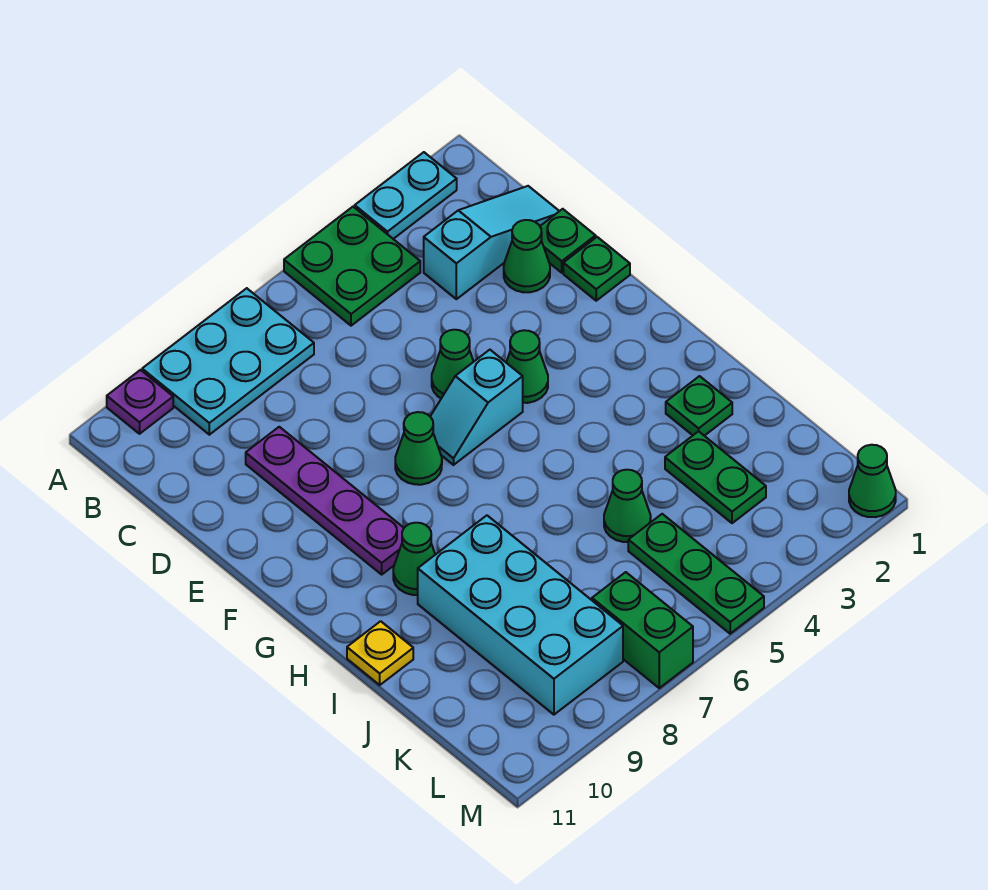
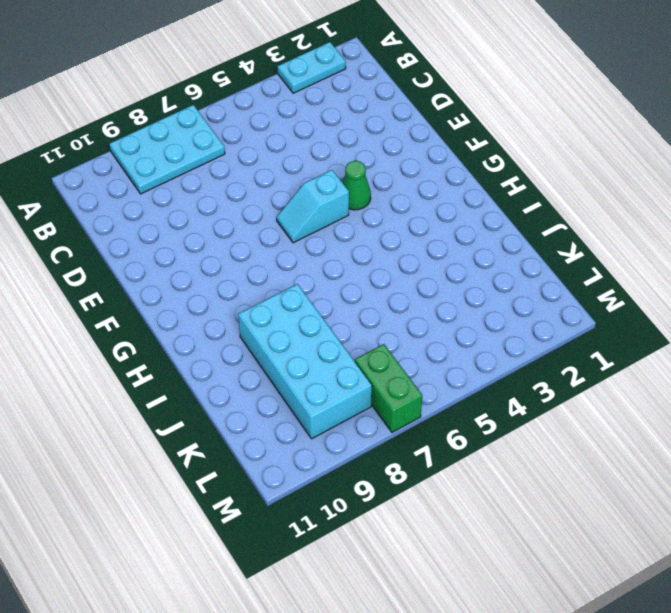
none -> green 2x2 plate [284,207,420,326]
none -> purple 1x1 plate [107,370,173,434]
none -> cyan 1x3 slope [424,186,559,299]

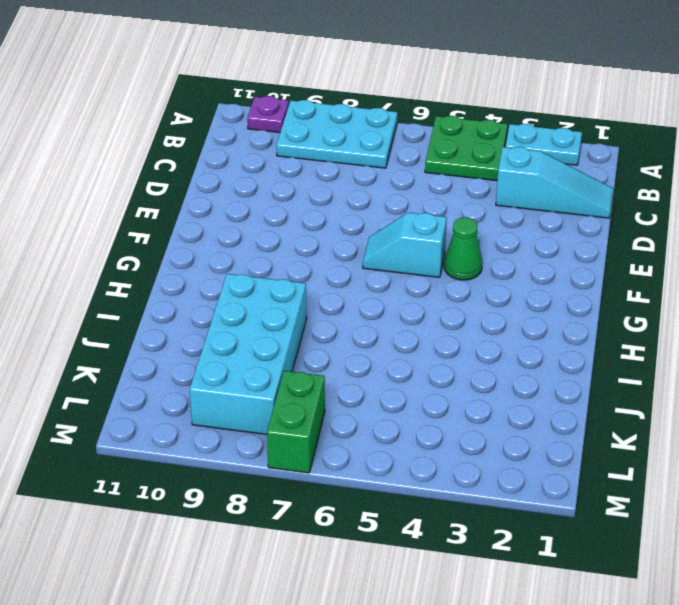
none -> green 1x1 plate [540,209,596,273]
none -> green 1x1 cone [504,220,550,292]
none -> purple 1x4 plate [246,427,404,574]

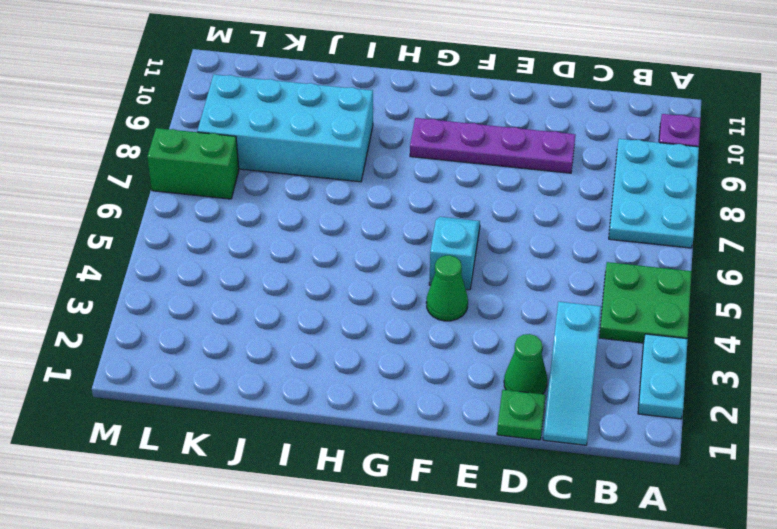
none -> green 1x1 plate [563,237,630,301]
none -> green 1x1 cone [432,330,474,398]
none -> green 1x1 cone [395,412,442,485]

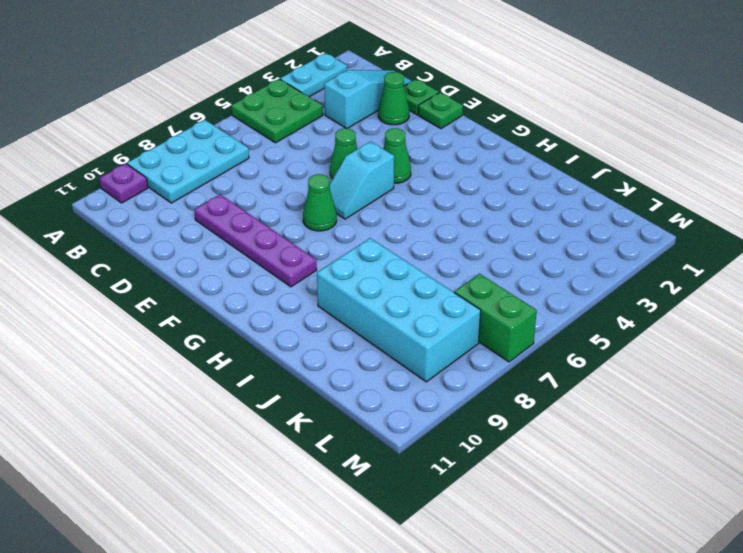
none -> green 1x1 cone [393,523,435,595]
none -> green 1x1 plate [666,376,732,436]
none -> yellow 1x1 plate [347,621,413,685]

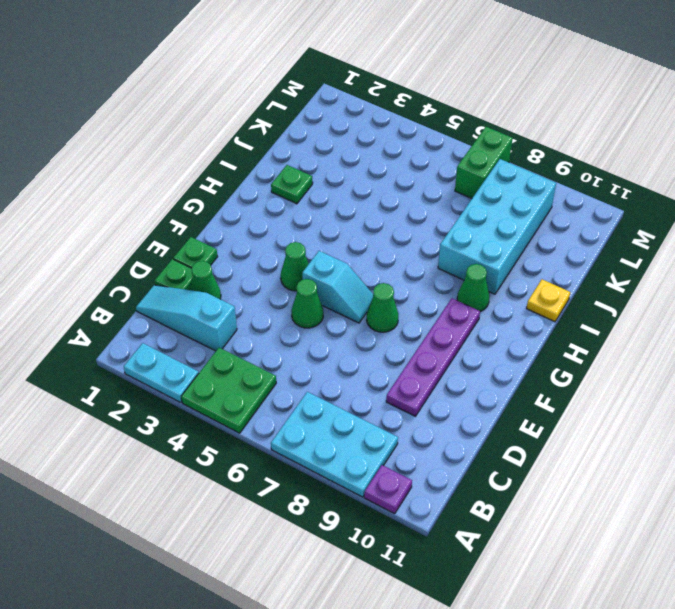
none -> green 1x2 plate [665,431,766,523]
none -> green 1x1 cone [604,470,651,542]
none -> green 1x3 plate [628,514,764,634]

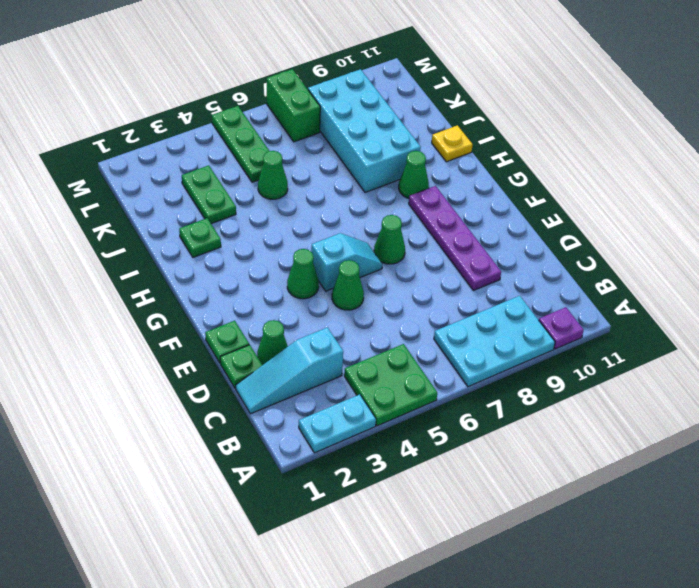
none -> green 1x1 cone [849,445,896,517]

